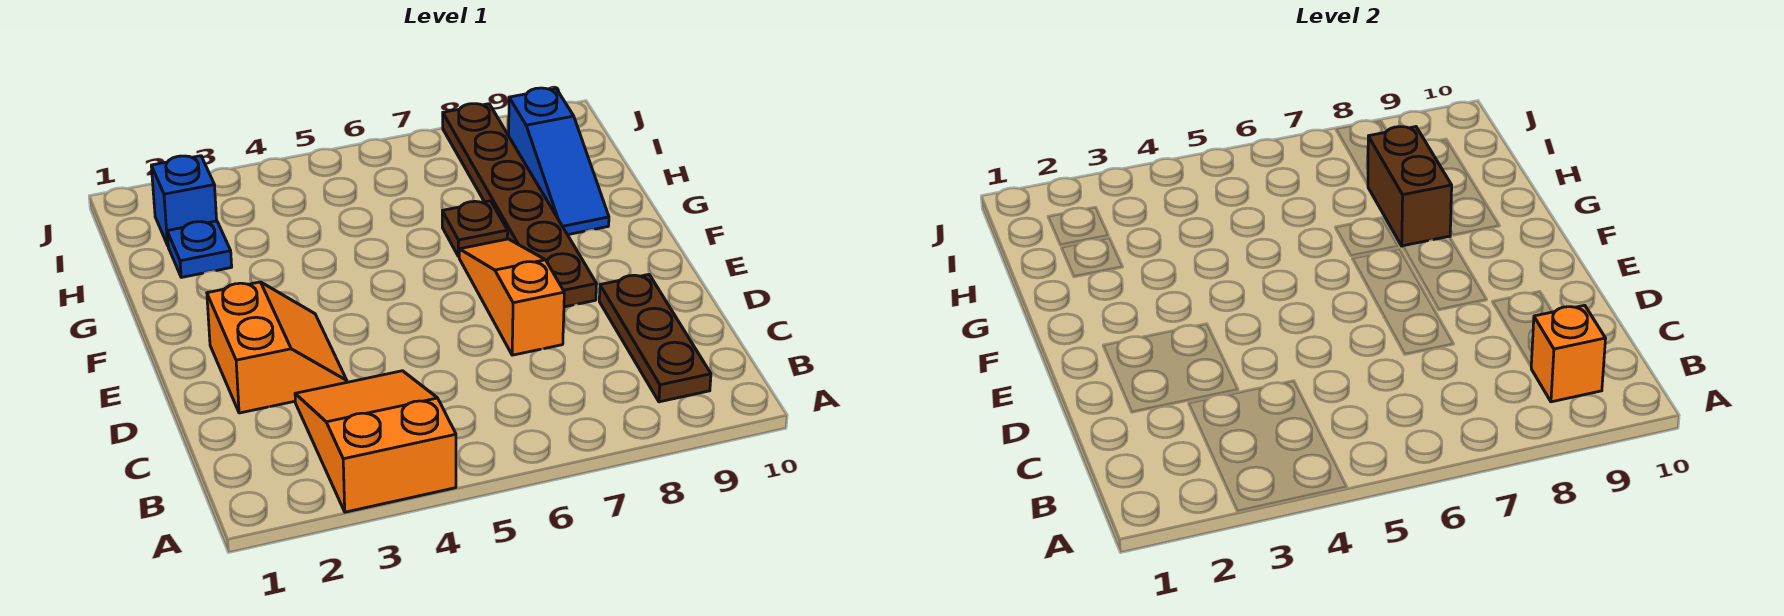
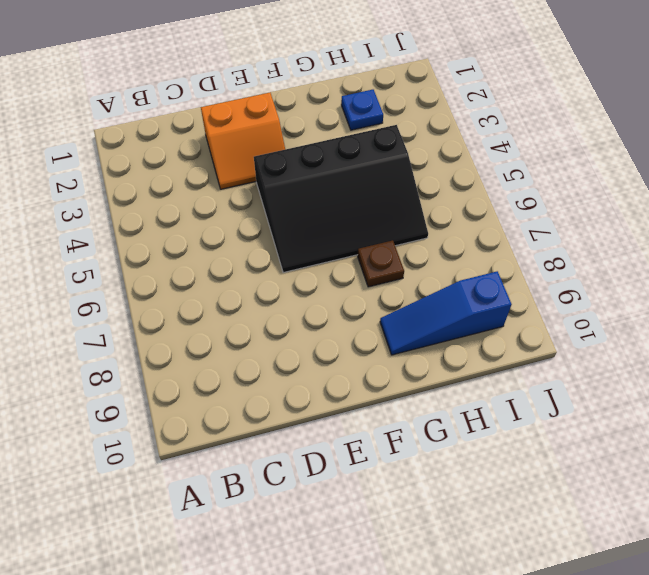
black 3x4 slope [254,125,428,273] -> none
none -> orange 2x3 slope [295,371,456,512]
none -> brown 1x3 plate [599,274,711,402]

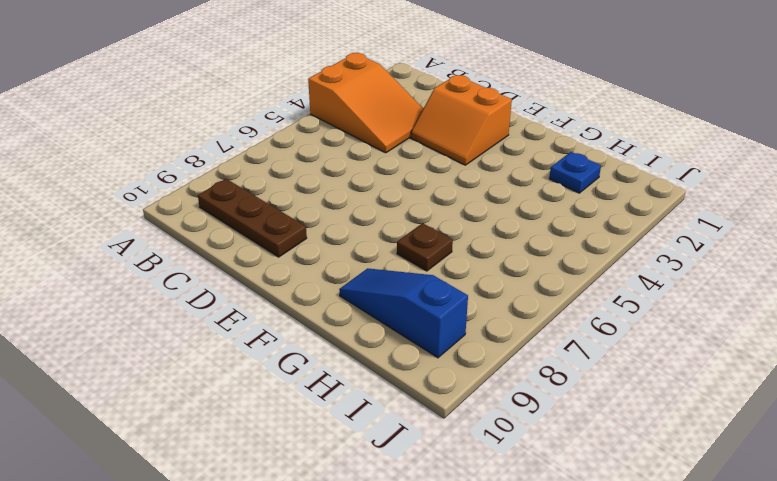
none -> orange 1x3 slope [459,239,564,355]
none -> brown 1x6 plate [443,104,597,307]

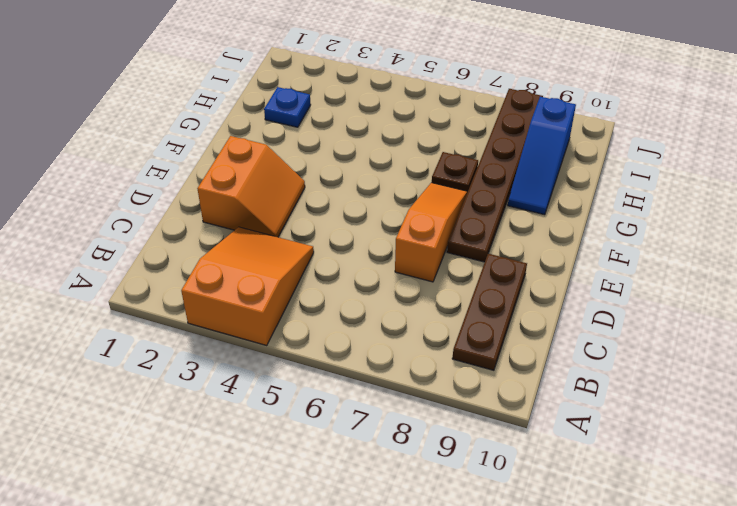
none -> blue 1x1 brick [151,156,217,245]
none -> orange 1x1 brick [1531,305,1606,402]

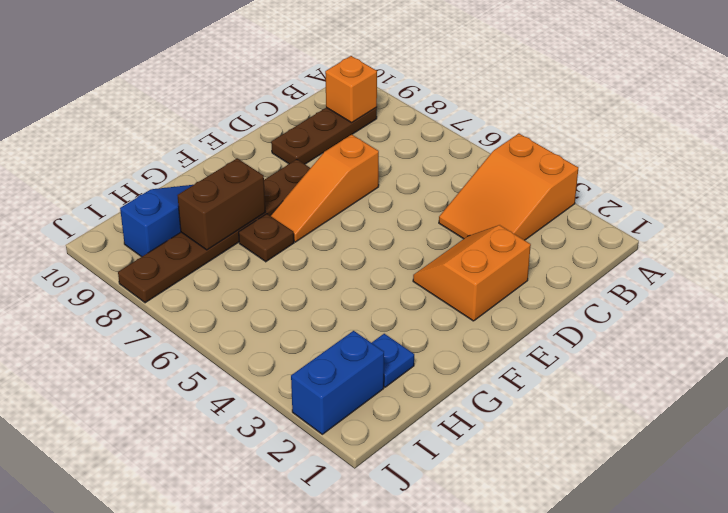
blue 1x2 brick [291,331,384,434] -> blue 1x1 brick [151,156,217,245]

